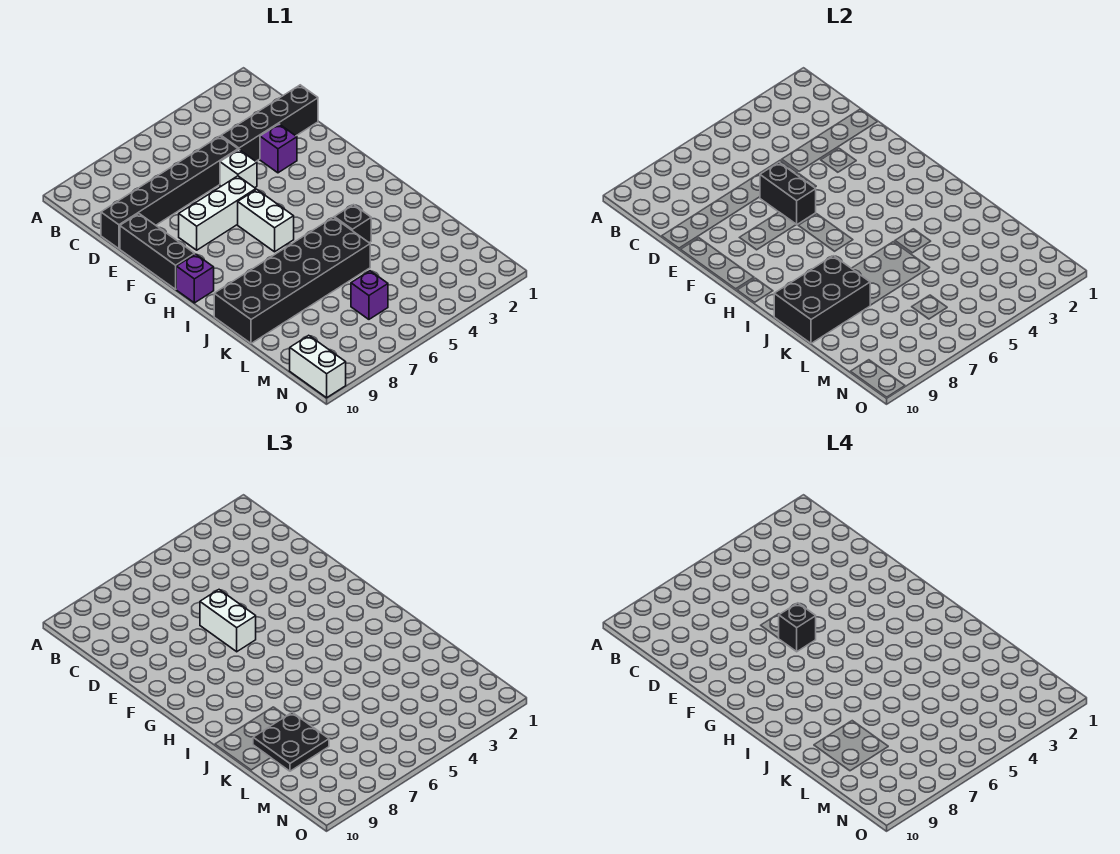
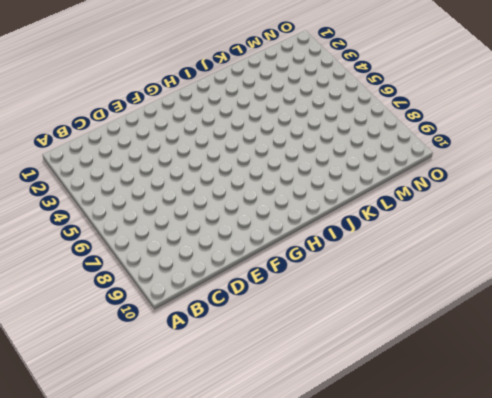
none -> black 1x4 brick [221,85,318,161]
none -> black 1x6 brick [101,136,238,249]
none -> purple 1x1 brick [260,124,297,173]

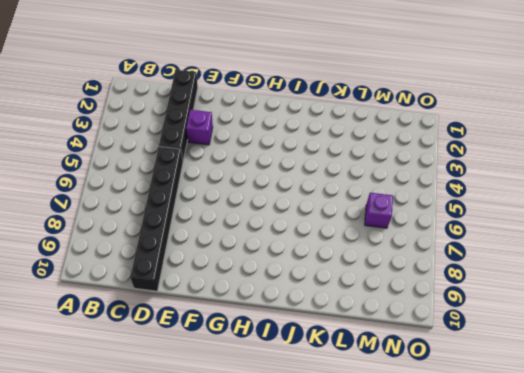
none -> white 1x1 brick [220,150,257,188]
none -> black 1x3 brick [120,214,195,289]
none -> white 1x3 brick [179,176,256,250]

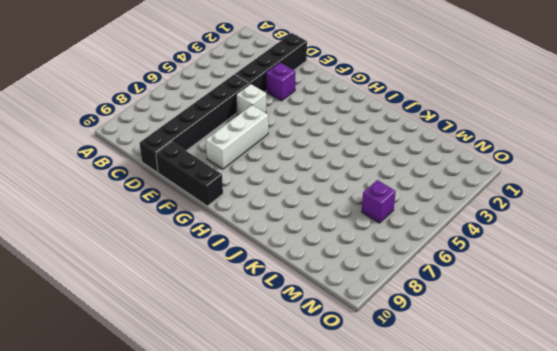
none -> white 1x2 brick [238,189,294,252]
none -> purple 1x1 brick [176,254,214,303]
none -> black 1x1 brick [334,205,371,243]

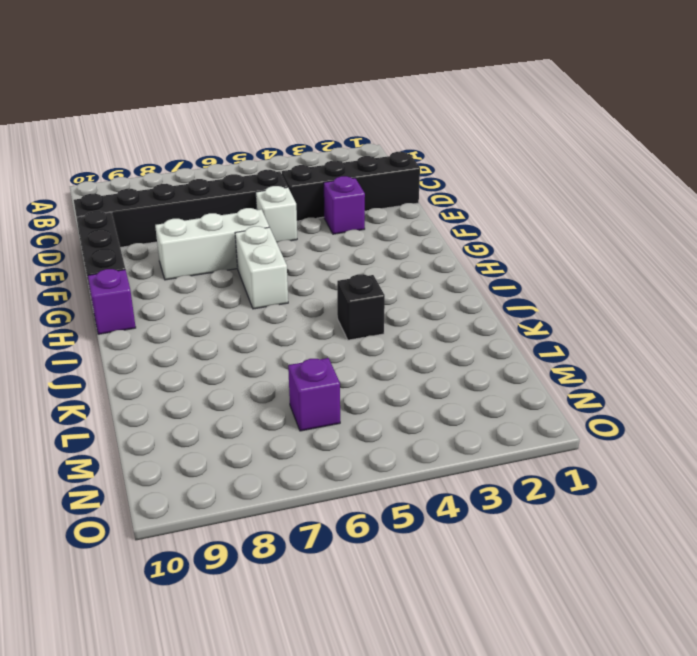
none -> black 2x6 brick [214,217,370,343]
none -> white 1x2 brick [290,335,346,398]
none -> black 1x2 brick [760,163,816,225]

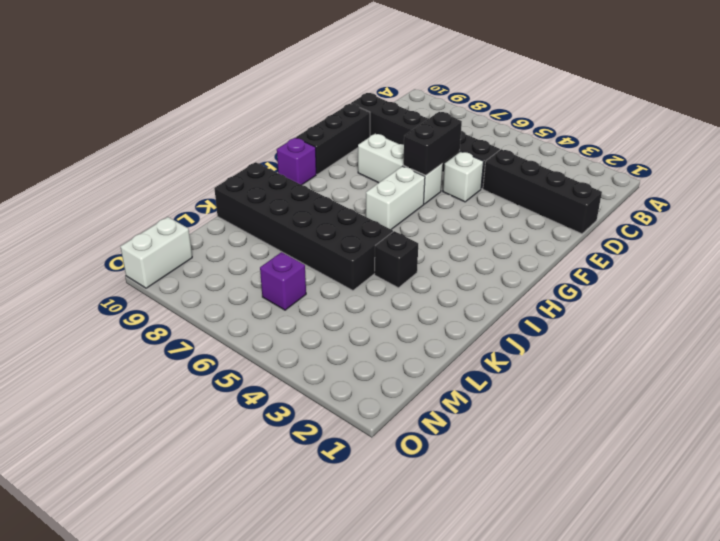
none -> purple 1x1 brick [260,124,297,173]
none -> black 2x3 brick [774,256,870,343]
none -> white 1x2 brick [200,590,256,652]

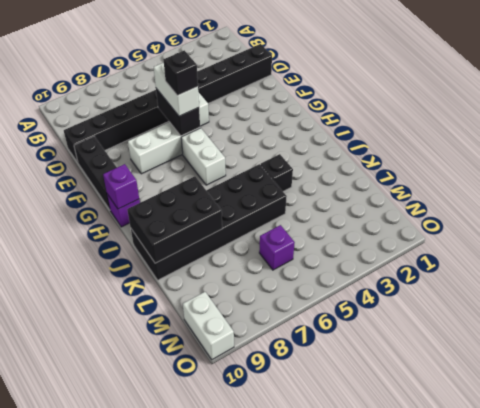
purple 1x1 brick [103,164,139,209] -> purple 1x1 brick moved to [260,124,297,173]
none -> black 2x2 plate [253,712,329,771]

